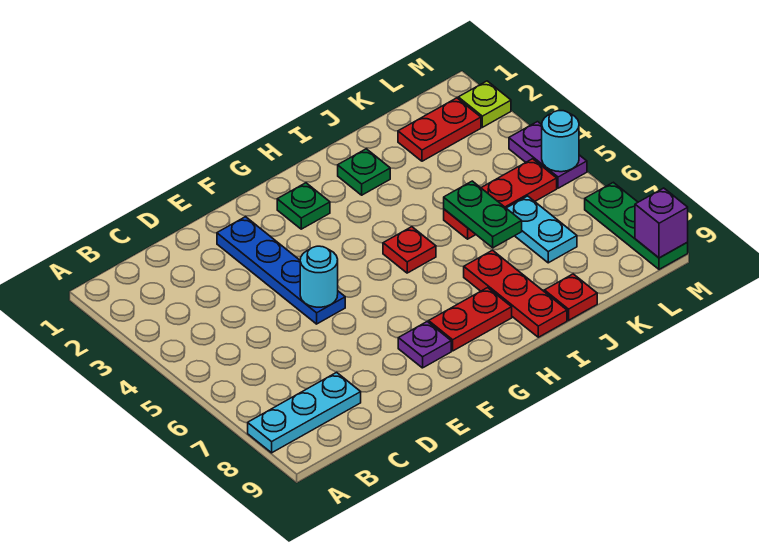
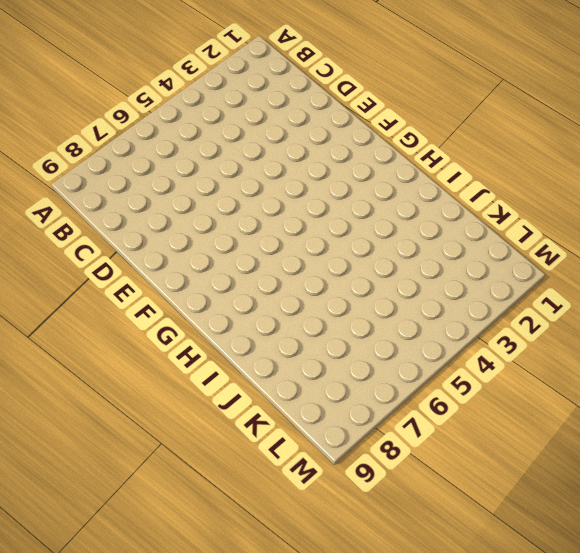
none -> cyan 1x3 plate [248,372,361,453]
none -> blue 1x4 plate [217,217,345,324]
none -> purple 1x1 plate [398,322,451,368]

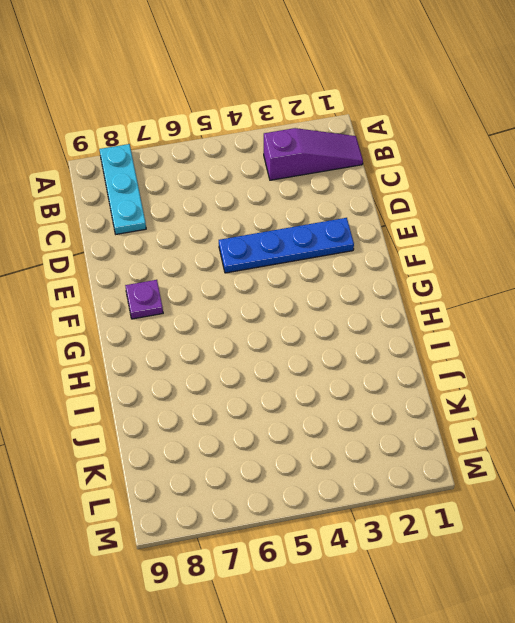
purple 1x3 slope [264,128,363,180] -> none
none -> green 1x1 plate [277,183,330,229]
none -> red 1x2 plate [429,288,512,351]
none -> red 1x1 plate [383,227,436,273]

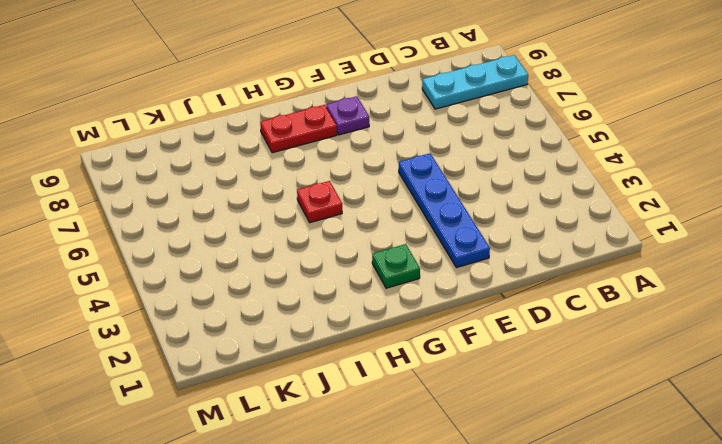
none -> green 1x1 plate [338,149,390,195]
none -> red 1x3 plate [464,250,567,337]
none -> red 1x3 plate [444,159,557,239]

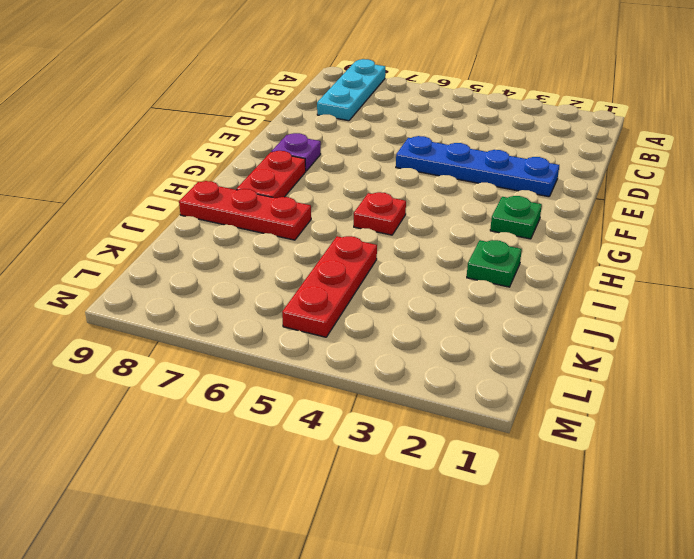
none -> red 1x1 plate [544,274,597,320]
none -> red 1x2 plate [398,98,481,161]
none -> cyan 1x2 plate [506,196,577,263]

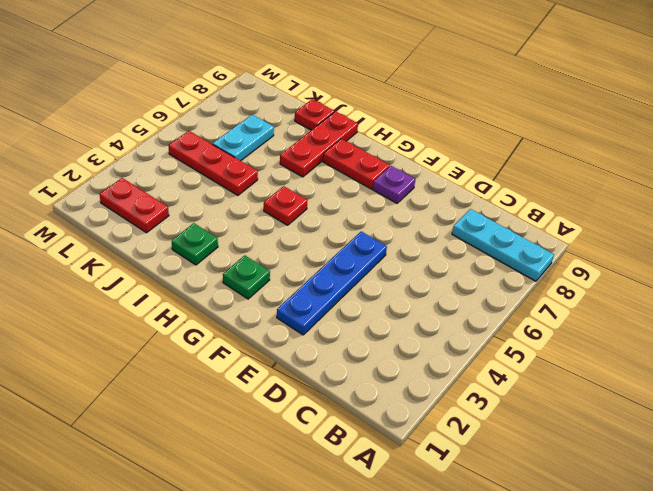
none -> lime 1x1 plate [458,81,511,127]
none -> purple 1x2 plate [509,122,587,188]
none -> green 1x3 plate [585,182,688,269]

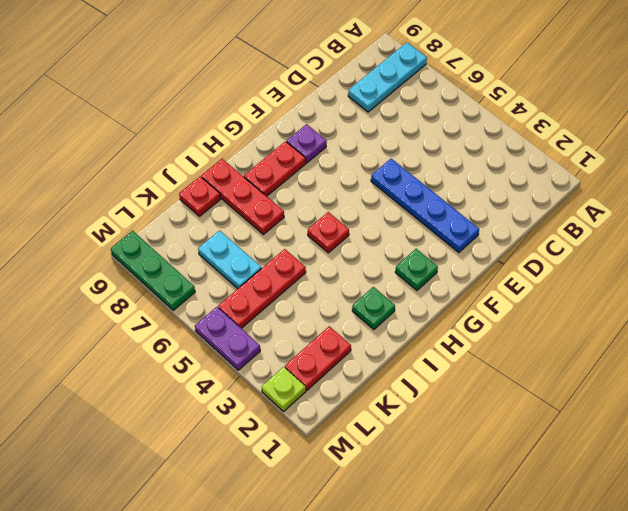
none -> cyan 1x1 round brick [300,246,338,307]
none -> green 1x2 plate [444,181,522,248]
none -> cyan 1x1 round brick [542,111,579,172]

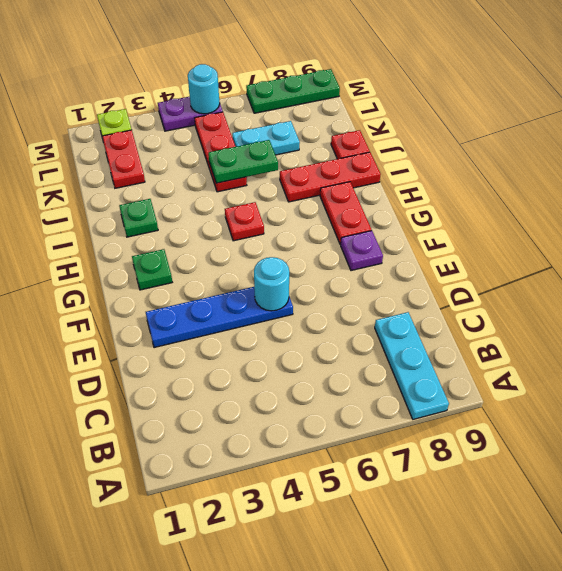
none -> purple 1x1 brick [635,188,688,258]

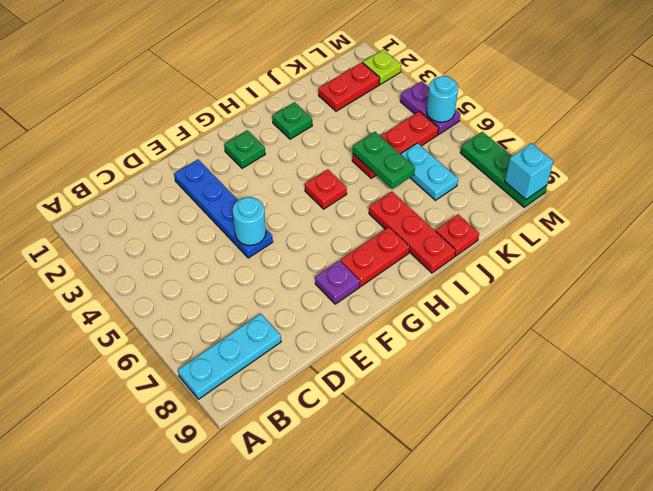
cyan 1x1 brick [505,143,553,200] -> purple 1x1 brick [635,188,688,258]

